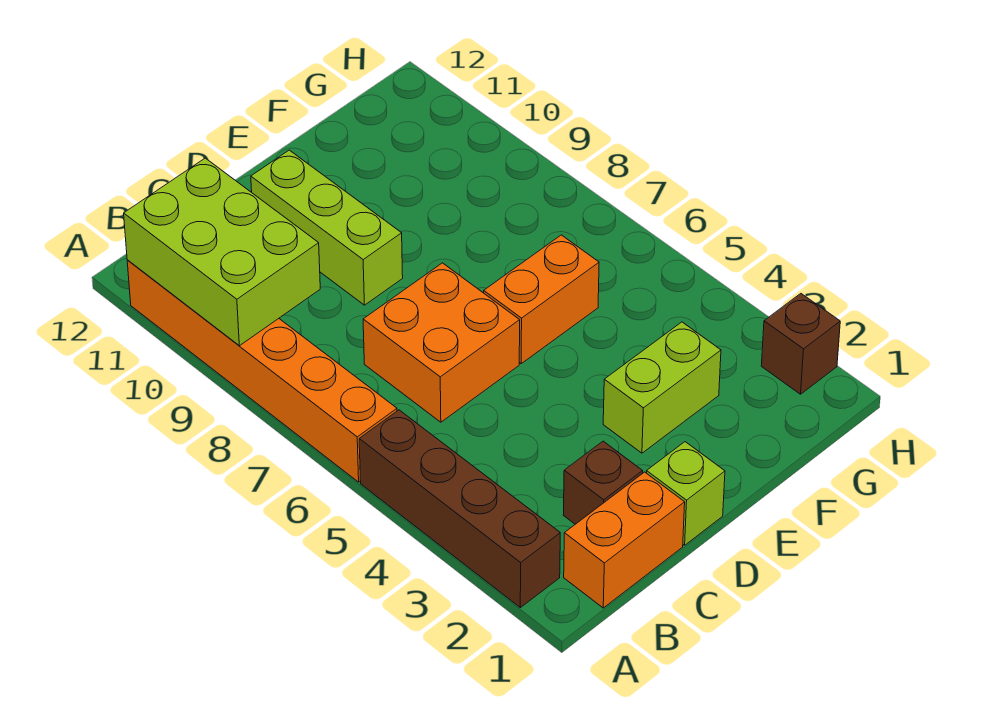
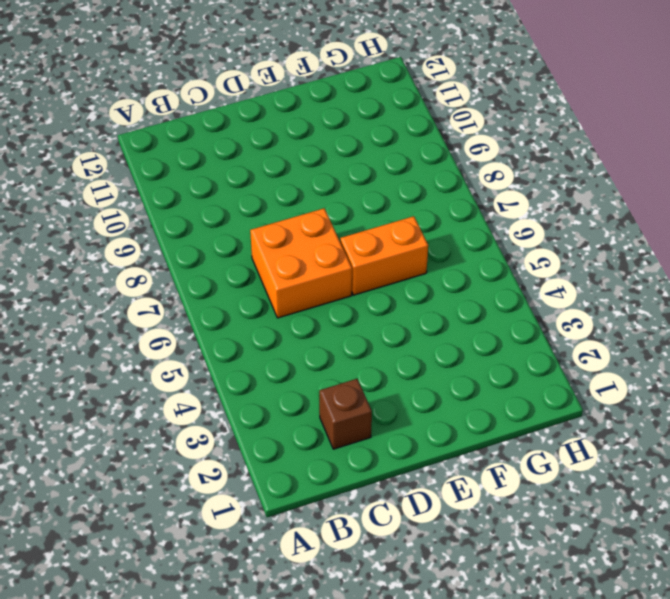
none -> brown 1x4 brick [359,410,560,608]
none -> orange 1x6 brick [127,260,397,482]

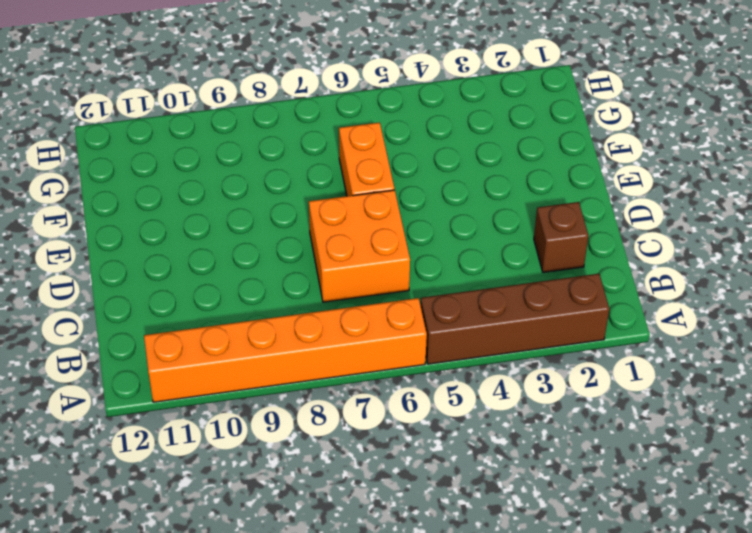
none -> orange 1x2 brick [564,472,685,608]
none -> lime 1x1 brick [647,442,725,545]

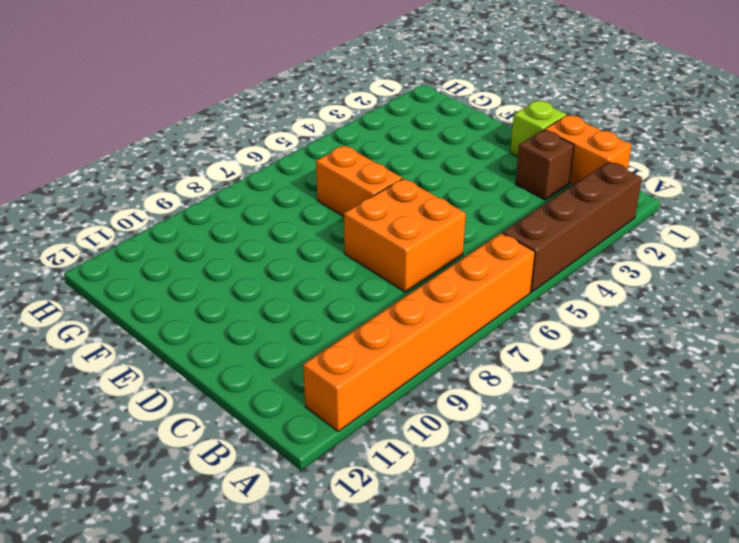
none -> lime 1x3 brick [251,150,403,305]
none -> lime 1x2 brick [603,322,721,453]

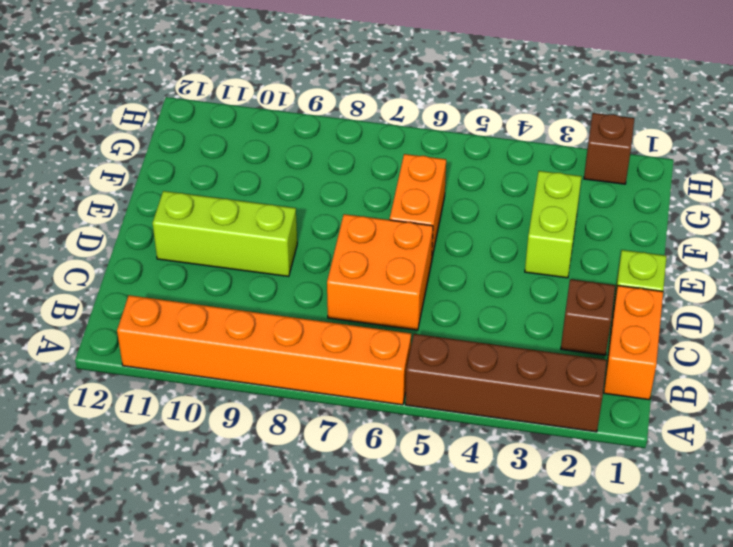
none -> lime 2x3 brick [124,158,320,346]

